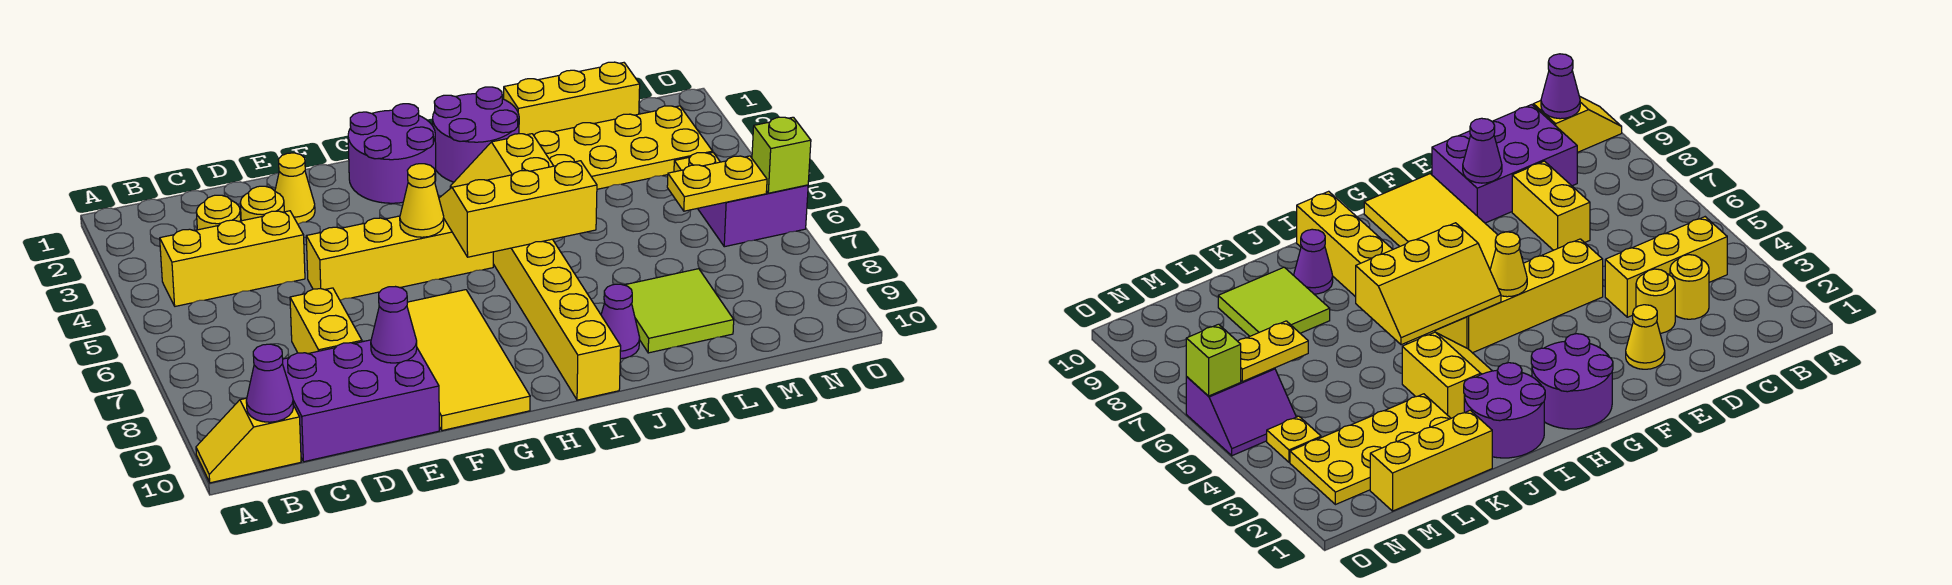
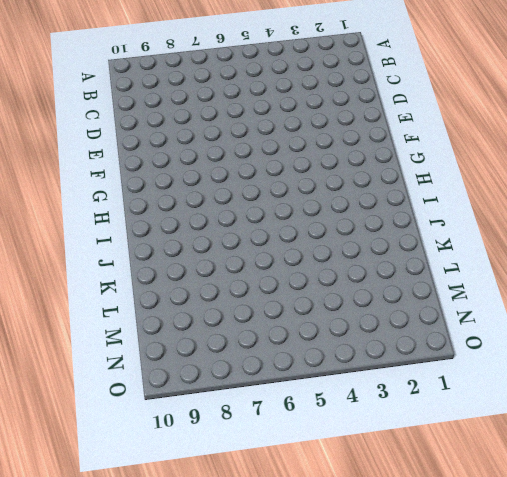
none -> yellow 1x2 slope [196,398,301,483]
none -> yellow 1x3 brick [160,211,305,306]
none -> yellow 1x1 round brick [196,195,241,230]

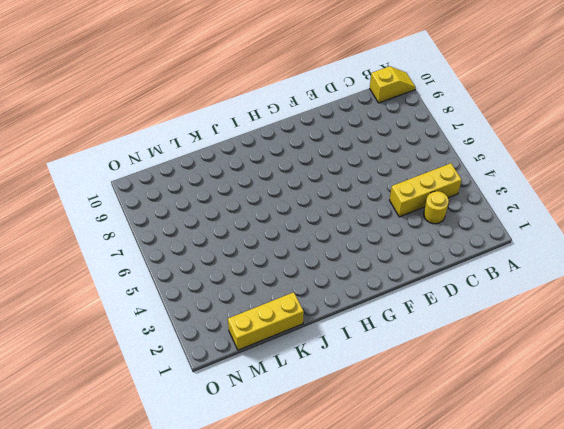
none -> purple 2x3 brick [283,340,439,462]
none -> yellow 1x1 round brick [240,186,284,221]
none -> yellow 1x2 brick [290,288,362,354]

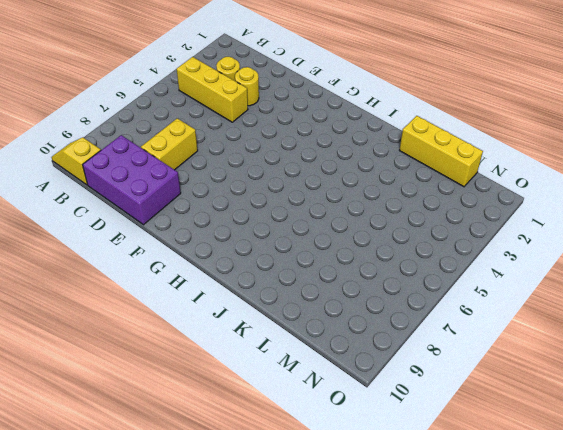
none -> yellow 1x1 cone [275,153,315,224]
none -> yellow 1x4 brick [306,216,493,300]
none -> yellow 2x4 tile [407,290,530,431]

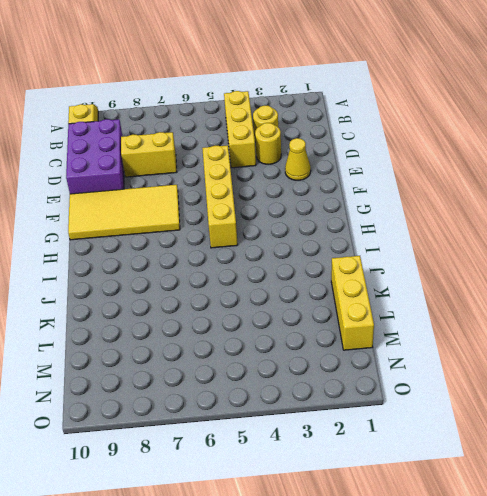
none -> purple 2x2 round brick [348,104,436,203]
none -> purple 2x2 round brick [433,87,519,182]
none -> yellow 2x2 slope [450,134,553,189]

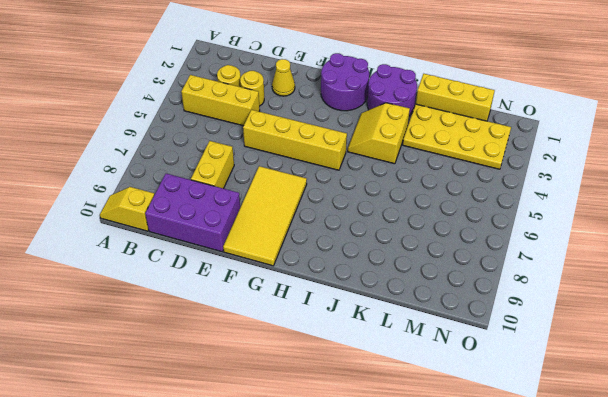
none -> yellow 1x6 brick [493,239,621,400]
none -> purple 1x1 cone [601,284,640,359]
none -> lime 2x2 tile [625,269,734,353]

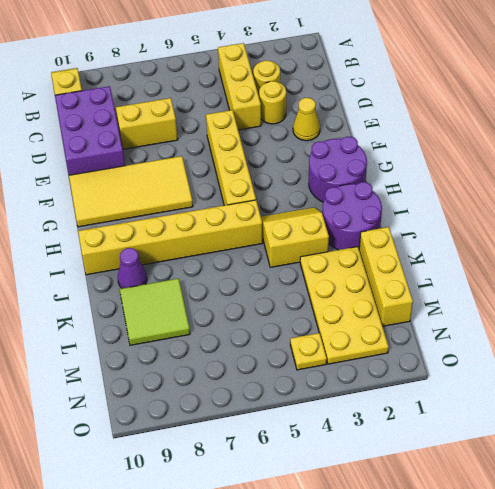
none -> purple 2x2 slope [698,185,808,247]
none -> purple 1x1 cone [246,344,293,422]
none -> purple 1x1 cone [371,287,417,363]

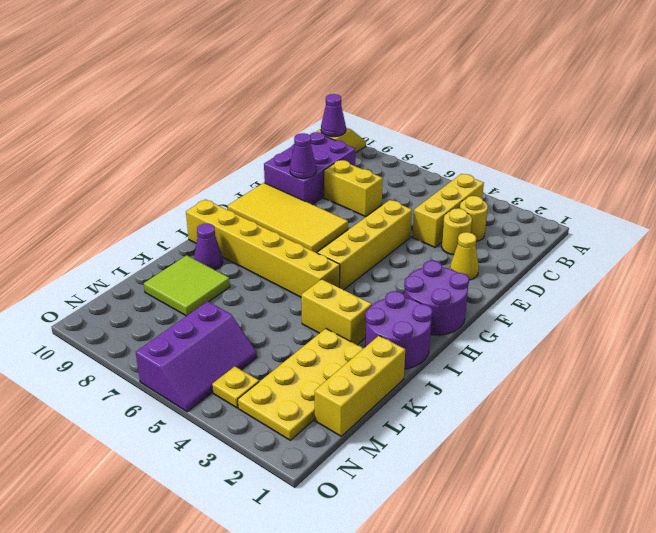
purple 2x3 slope [136,301,257,412] -> purple 2x2 slope [698,185,808,247]
none -> yellow 1x1 cone [400,164,444,237]
none -> yellow 2x3 slope [439,161,597,257]
none -> yellow 1x2 plate [667,156,767,211]

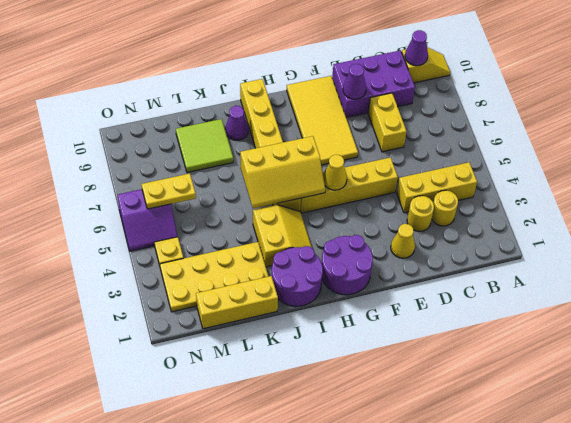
none -> lime 1x1 brick [752,117,811,193]

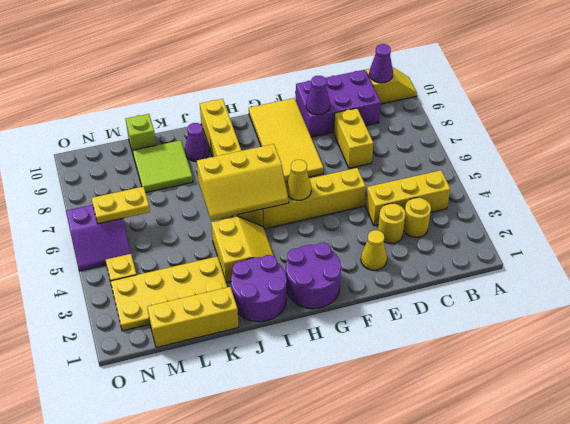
lime 1x1 brick [126,114,156,153] -> lime 1x1 brick moved to [752,117,811,193]

